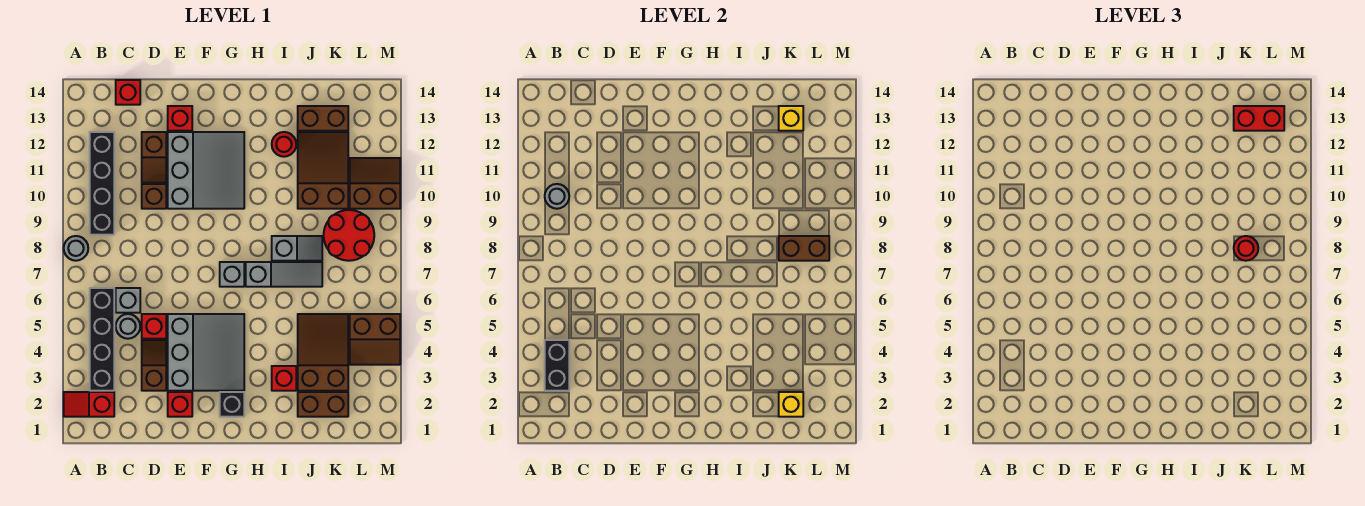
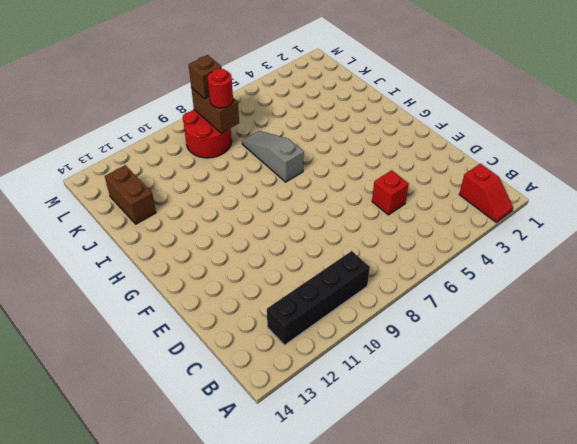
brown 1x1 brick [188,55,222,99] -> brown 1x1 brick moved to [142,184,166,209]
none -> grey 1x1 round brick [64,236,88,261]
none -> black 1x4 brick [90,288,114,391]
none -> grey 1x1 round brick [116,314,140,339]
none -> grey 1x1 brick [116,288,140,313]

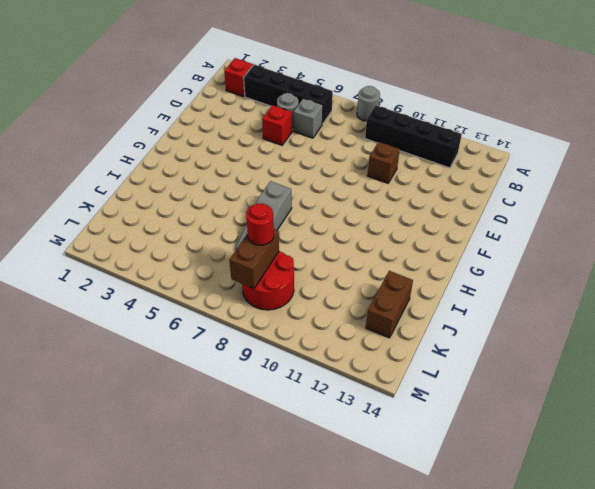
none -> red 1x1 brick [116,80,140,105]
none -> brown 1x2 slope [142,340,166,391]
none -> brown 1x2 slope [142,132,166,183]
none -> red 1x1 brick [168,392,192,417]

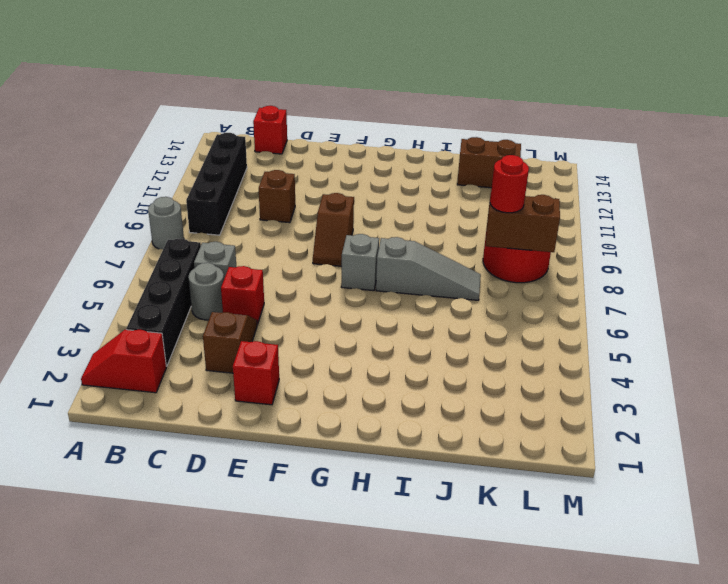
brown 1x2 slope [313,193,354,266] -> brown 1x2 slope moved to [142,132,166,183]
none -> grey 3x3 slope [168,314,244,391]
none -> grey 3x3 slope [168,132,244,209]
none -> red 1x1 brick [168,106,192,131]
none -> black 1x1 brick [220,392,244,417]

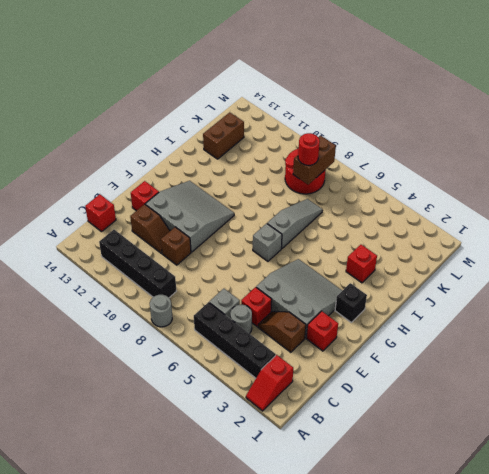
none -> grey 1x2 slope [272,236,322,261]
none -> red 1x1 round brick [272,132,296,157]
none -> brown 1x2 brick [298,392,348,417]
none -> brown 2x3 slope [298,314,348,391]

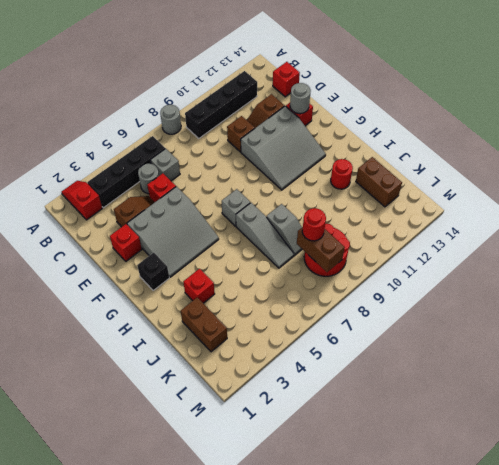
grey 1x1 round brick [290,83,311,114] -> grey 1x1 round brick moved to [545,184,569,209]
none -> brown 2x3 slope [298,314,348,391]
none -> brown 2x3 slope [298,132,348,209]
none -> brown 2x2 slope [350,314,400,365]
none -> brown 2x2 slope [350,158,400,209]

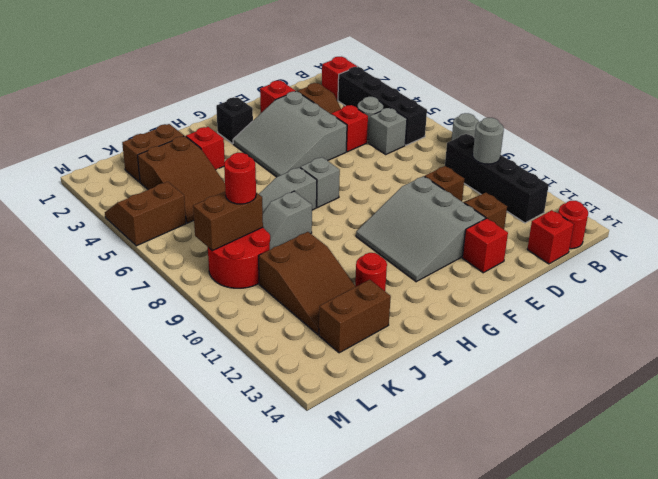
red 1x1 round brick [558,201,588,249] -> none
none -> brown 2x2 slope [350,158,400,209]
none -> black 1x2 brick [545,340,569,391]
none -> yellow 1x1 brick [779,392,803,417]
none -> yellow 1x1 brick [779,106,803,131]

